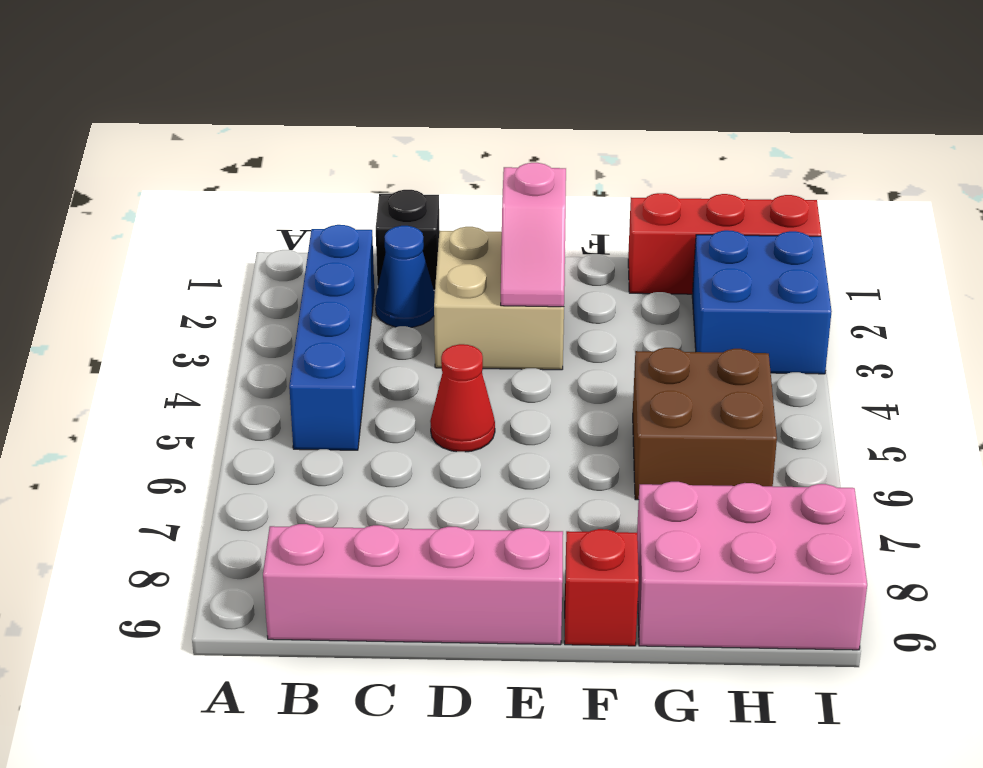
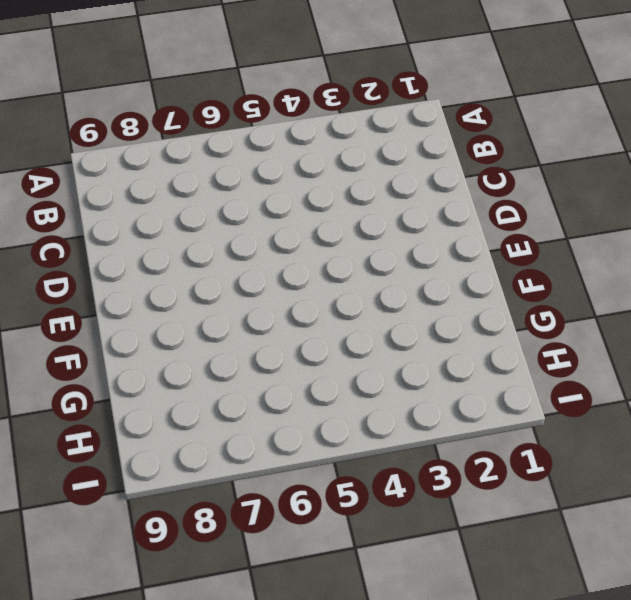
none -> blue 1x4 brick [289,225,374,450]
none -> pink 1x4 brick [263,524,563,645]
none -> black 1x1 brick [376,190,439,290]

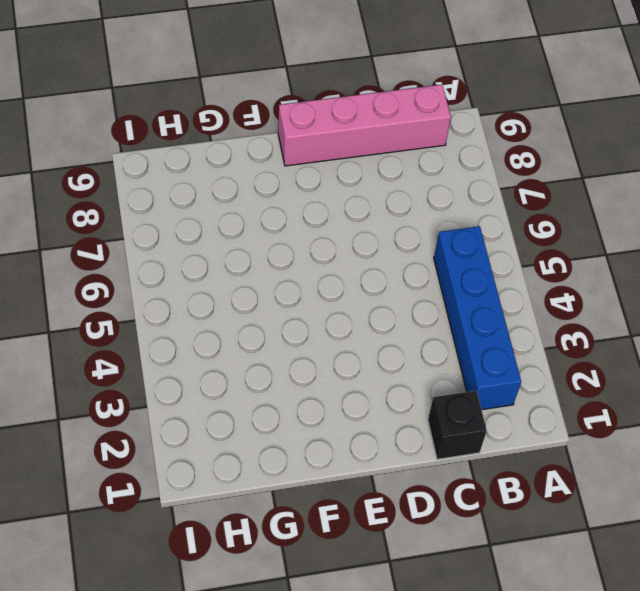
none -> blue 1x1 cone [375,226,435,327]
none -> tan 2x2 brick [434,227,564,370]
none -> red 1x1 cone [430,344,495,452]

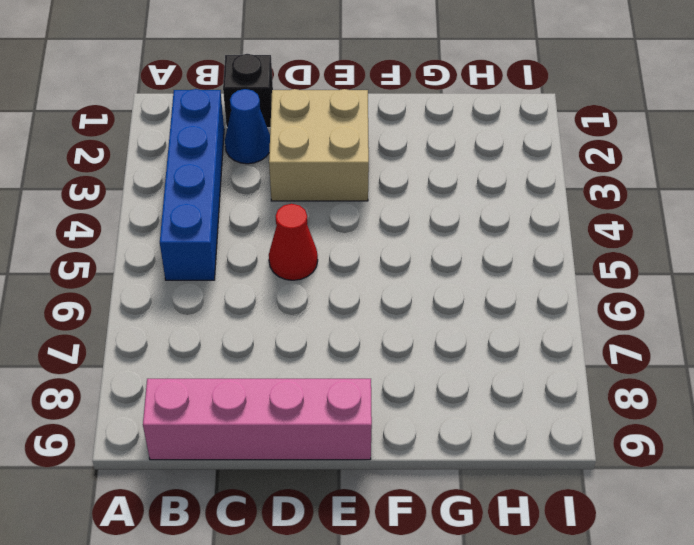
none -> red 1x1 brick [565,529,639,646]
none -> red 1x3 brick [628,193,821,294]
none -> brown 2x2 brick [633,348,777,500]

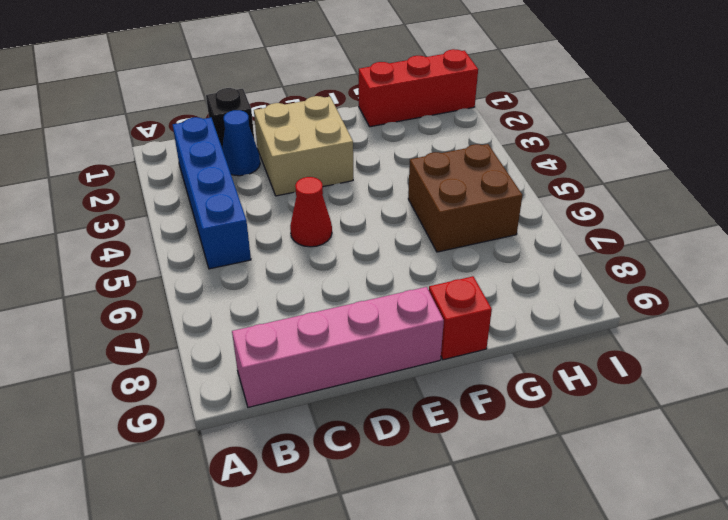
none -> pink 2x3 brick [637,482,867,650]
none -> blue 2x2 brick [692,230,832,374]
none -> pink 1x2 slope [501,163,566,307]

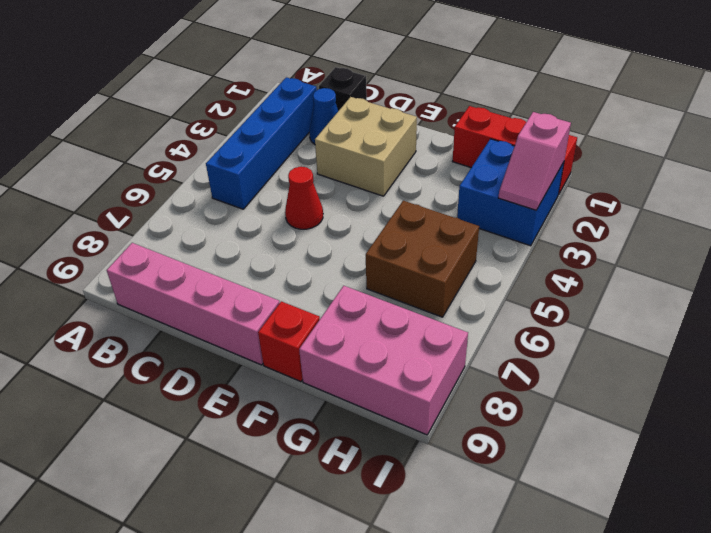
pink 1x2 slope [498,112,571,210] -> pink 1x2 slope moved to [501,163,566,307]

